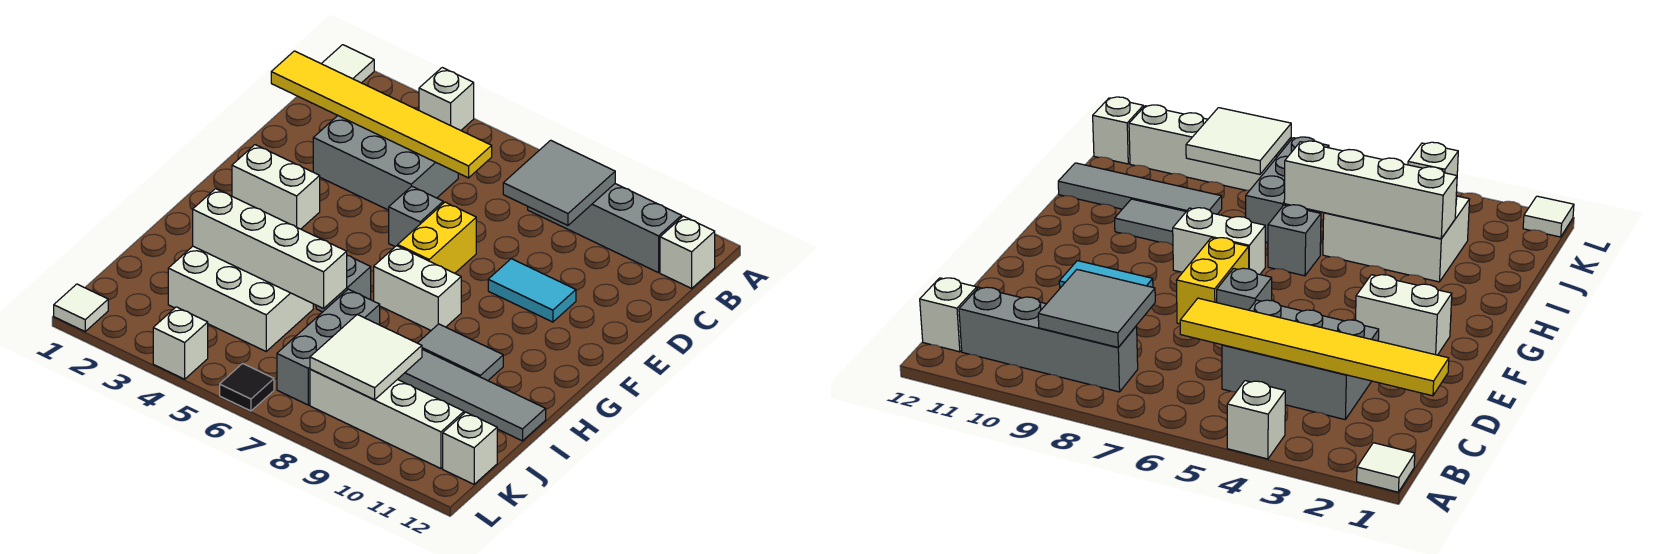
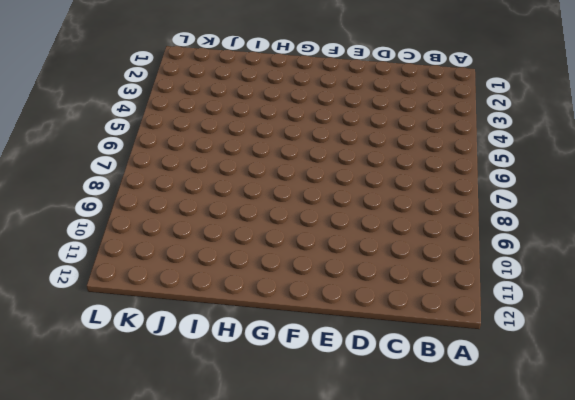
none -> white 1x1 tile [321,45,374,83]
none -> white 1x1 brick [419,68,474,130]
none -> grey 1x4 brick [528,184,682,273]

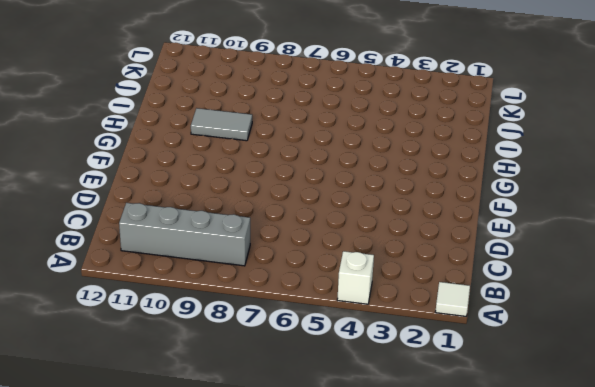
none -> white 1x1 brick [660,216,715,288]
none -> grey 2x3 brick [313,116,458,210]
none -> grey 1x1 brick [389,186,443,246]

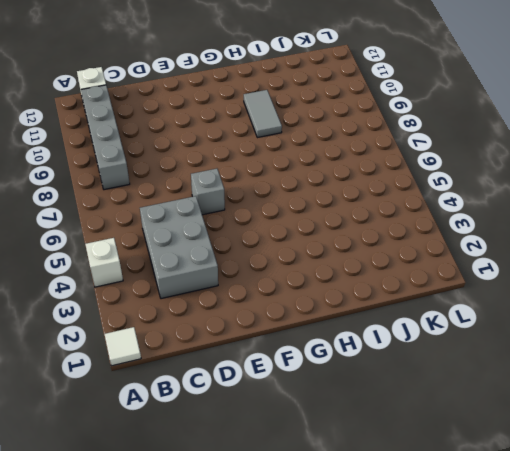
none -> yellow 1x2 brick [398,202,476,273]
none -> cyan 1x2 tile [488,259,576,322]
none -> white 1x2 brick [232,145,320,229]

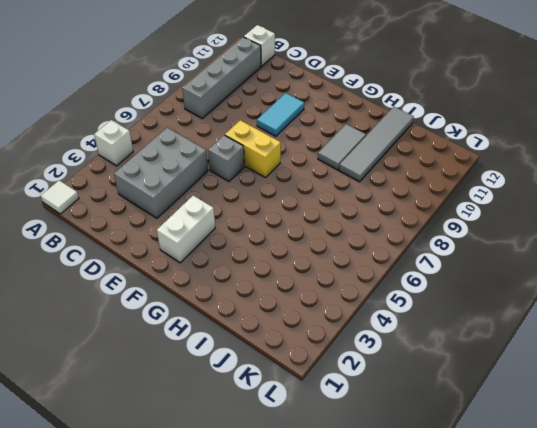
none -> white 1x2 brick [374,246,461,330]
none -> grey 1x1 brick [316,255,371,312]
none -> white 2x3 brick [168,246,313,351]

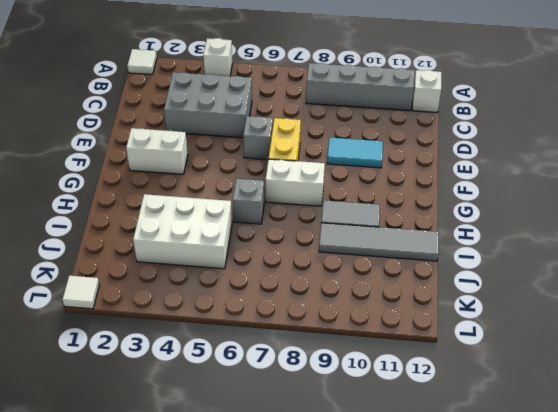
none -> grey 1x3 brick [277,289,380,405]
none -> white 1x4 brick [310,369,464,469]
none -> white 1x1 brick [443,412,497,484]

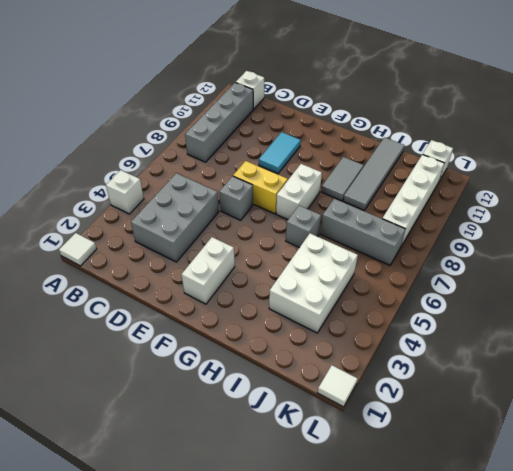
none -> white 1x1 brick [153,307,208,379]
none -> black 1x1 tile [220,363,274,411]
none -> grey 2x2 tile [503,140,615,225]

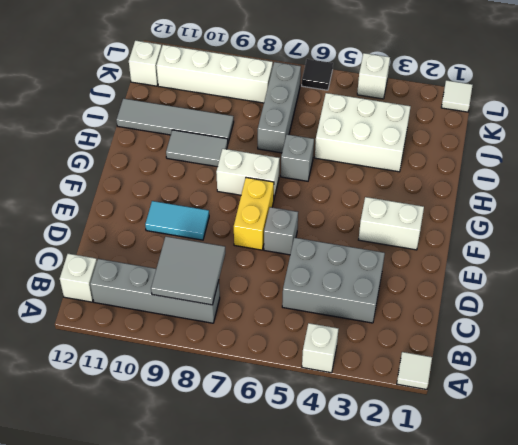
none -> yellow 1x6 tile [271,51,492,178]
none -> white 1x4 brick [193,189,347,309]
none -> white 2x2 tile [310,314,422,400]

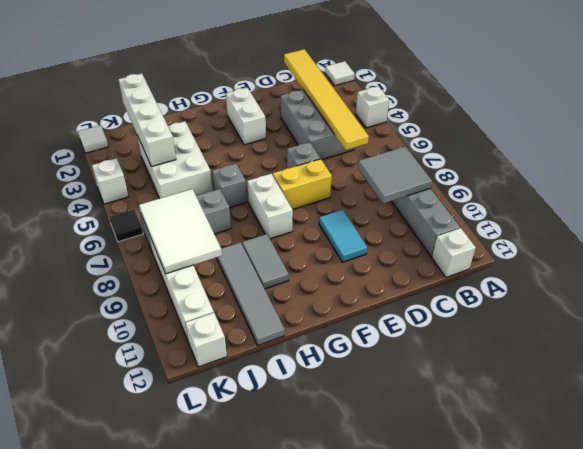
white 1x4 brick [118,73,176,167] -> white 1x4 brick moved to [193,189,347,309]
white 2x3 tile [139,189,222,274] -> white 2x2 tile [310,314,422,400]

